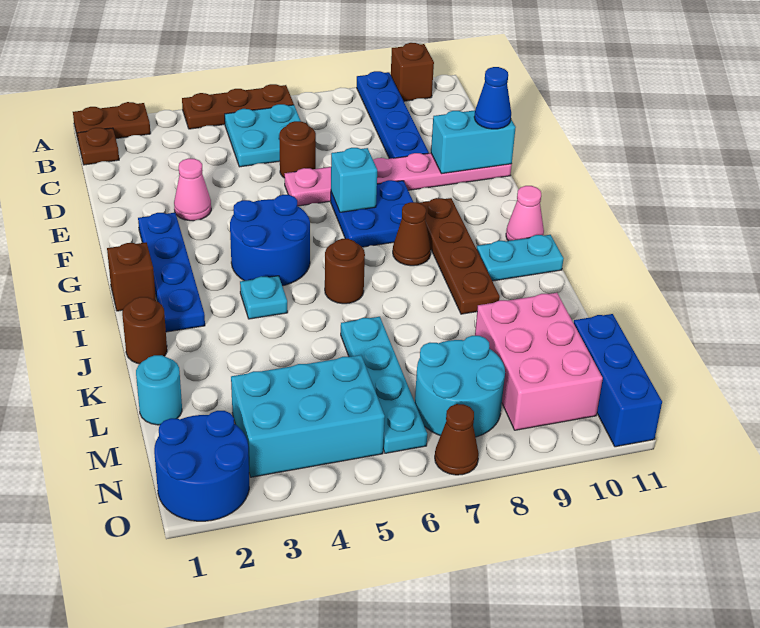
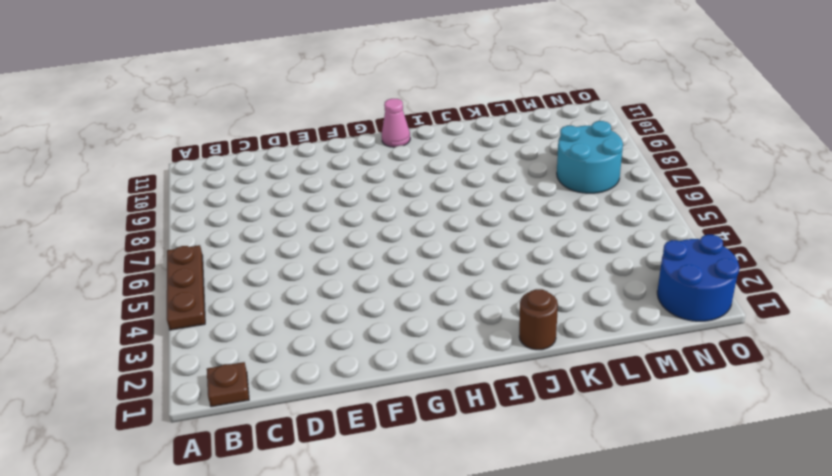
none -> brown 1x2 plate [73,102,151,139]
none -> blue 1x4 plate [357,71,429,159]
none -> brown 1x1 brick [391,43,434,101]
none -> cyan 2x2 plate [225,104,301,167]

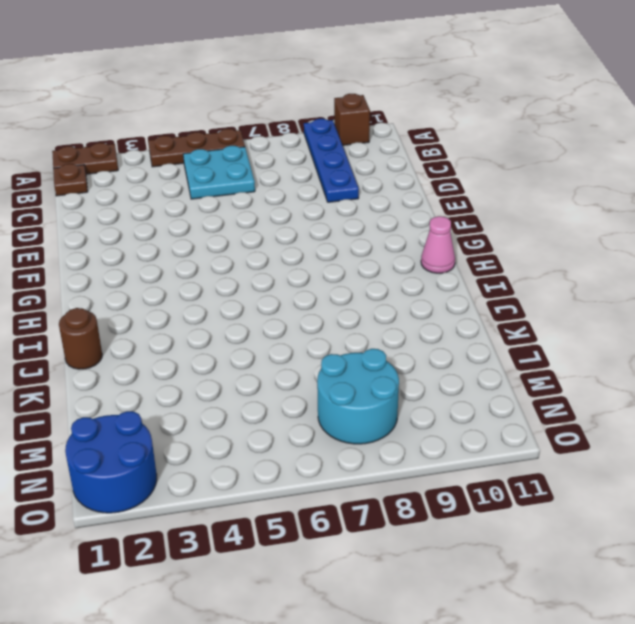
none -> brown 1x1 round brick [279,121,316,178]
none -> pink 1x1 cone [174,158,211,221]
none -> pink 1x6 plate [284,153,512,206]
none -> blue 1x4 plate [138,213,205,332]

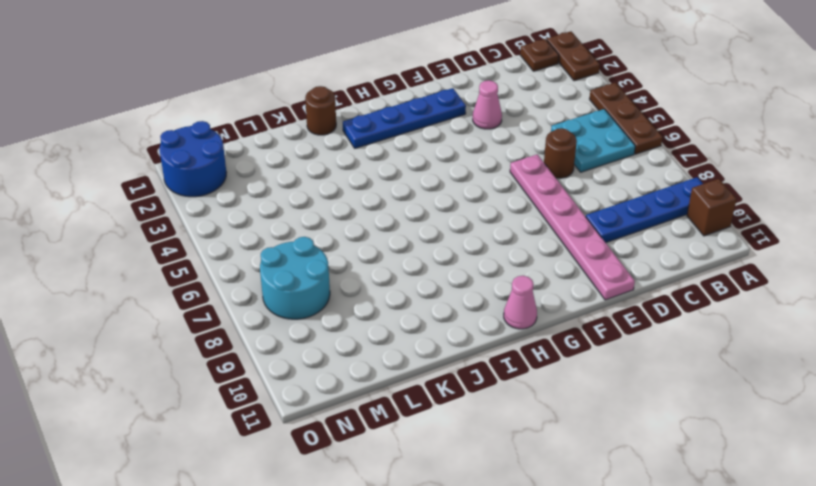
none -> blue 2x2 plate [331,180,413,247]
none -> blue 2x2 round brick [230,195,310,286]
none -> brown 1x4 plate [420,198,500,314]
none -> brown 1x1 brick [107,242,156,311]

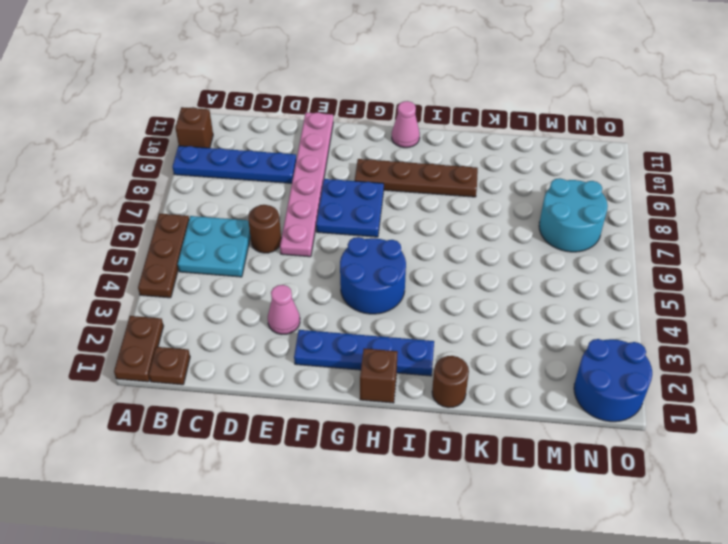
none -> brown 1x1 cone [393,202,431,266]
none -> cyan 1x1 plate [240,276,288,319]
none -> brown 1x1 round brick [325,239,365,304]
none -> cyan 1x2 plate [477,235,564,281]

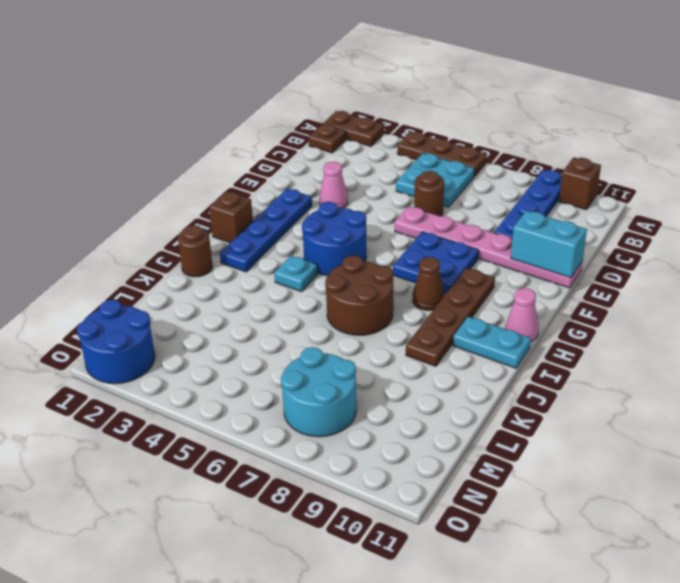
brown 2x2 round brick [325,255,393,335] -> brown 1x1 round brick [325,239,365,304]
none -> cyan 1x4 plate [341,317,427,453]
none -> cyan 1x1 round brick [136,355,182,425]
none -> pink 2x3 brick [475,293,603,430]
none -> cyan 2x3 brick [231,355,385,477]

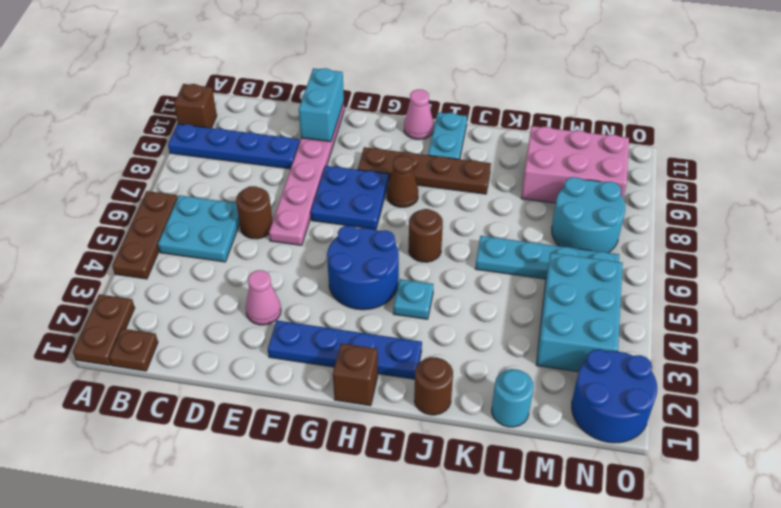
none -> blue 1x3 brick [574,314,662,447]
none -> brown 1x1 cone [435,404,479,475]
none -> cyan 1x1 brick [331,148,377,212]
none -> blue 1x1 cone [474,67,511,129]

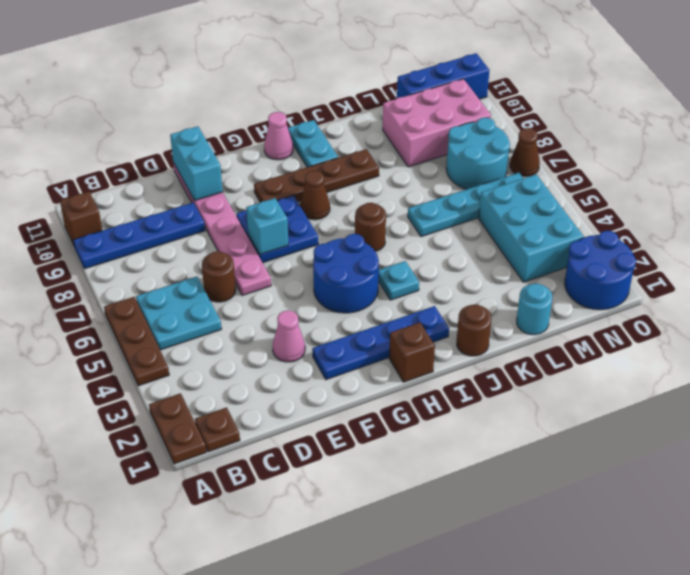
none -> blue 1x1 cone [474,67,511,129]

